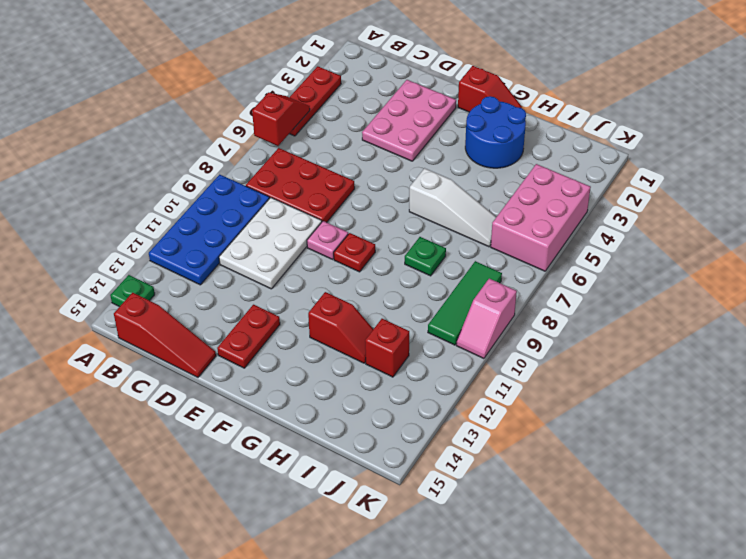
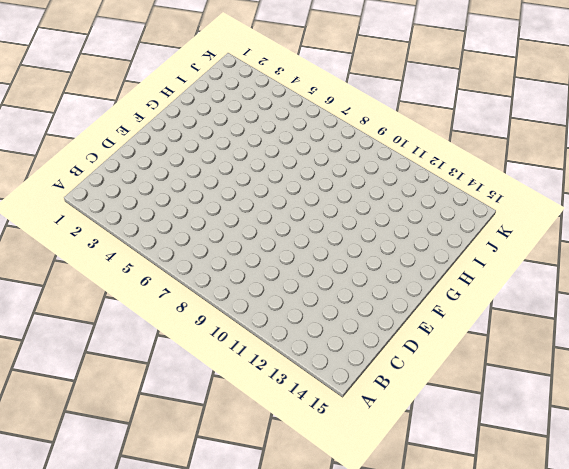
none -> red 1x3 plate [289,66,341,136]
none -> blue 2x4 plate [149,175,270,285]
none -> green 1x1 plate [110,275,155,307]

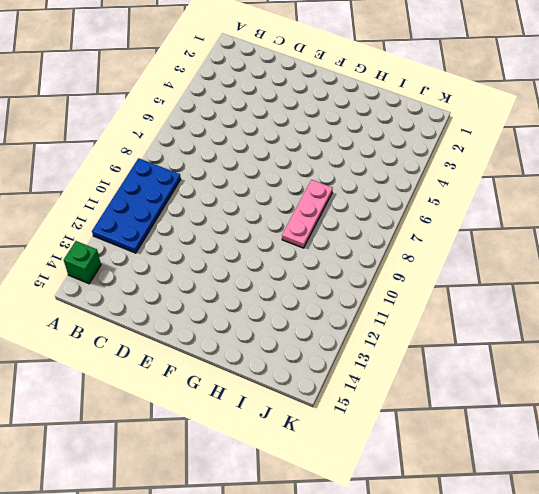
green 1x1 brick [64,241,101,284] -> green 1x1 plate [110,275,155,307]
pink 1x3 plate [282,180,333,248] -> green 1x1 plate [405,237,446,276]
none -> red 1x3 plate [289,66,341,136]
none -> red 2x3 plate [246,148,355,222]
none -> red 1x3 slope [114,293,216,377]

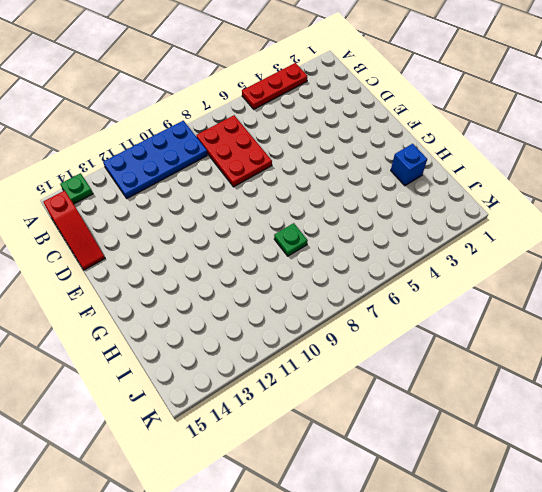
blue 1x1 brick [391,144,427,186] -> blue 2x2 round brick [465,96,526,168]
none -> white 2x3 plate [219,198,322,289]
none -> pink 2x3 plate [362,80,456,161]
none -> pink 1x1 plate [307,221,348,259]

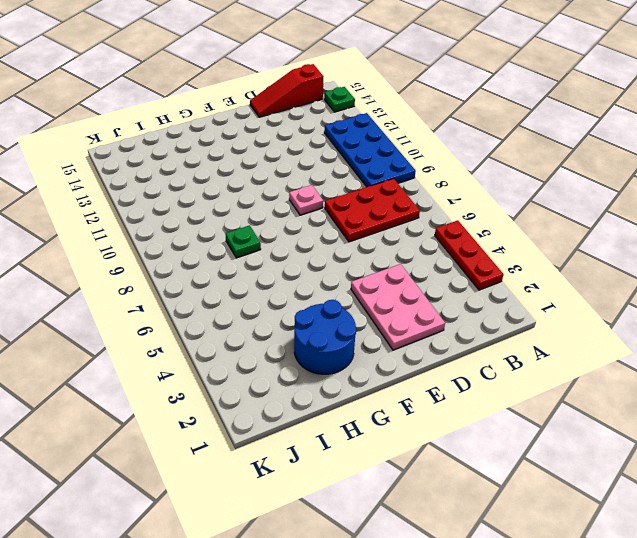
none -> white 2x3 plate [219,198,322,289]
none -> red 1x2 plate [217,305,280,368]
none -> red 1x2 slope [458,66,522,112]

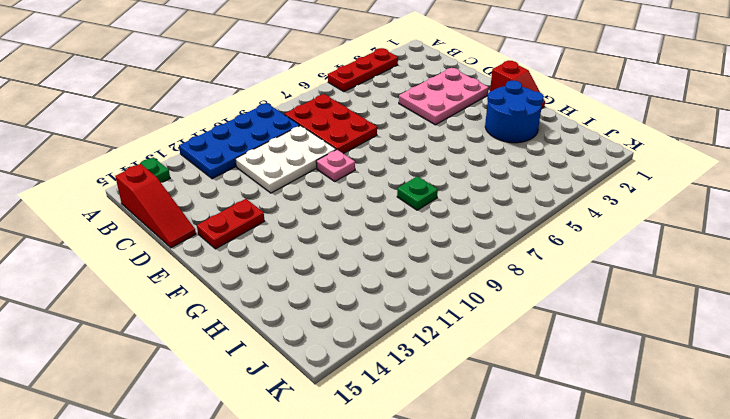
none -> red 1x1 plate [334,233,375,272]
none -> white 1x3 slope [409,168,496,247]
none -> red 1x2 slope [308,292,373,363]

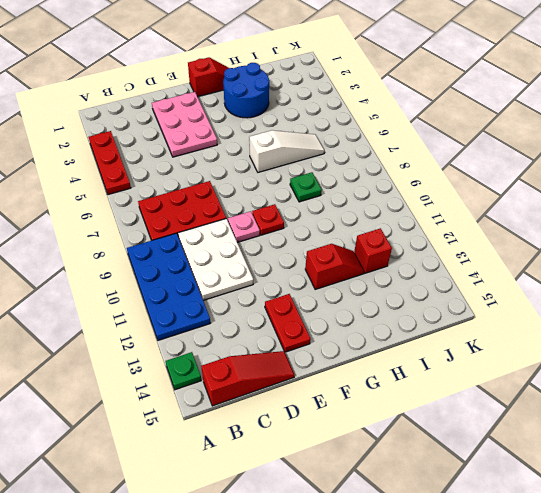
none -> pink 2x3 brick [491,164,591,271]
none -> green 1x3 tile [428,261,502,345]
none -> pink 1x2 slope [456,279,517,359]

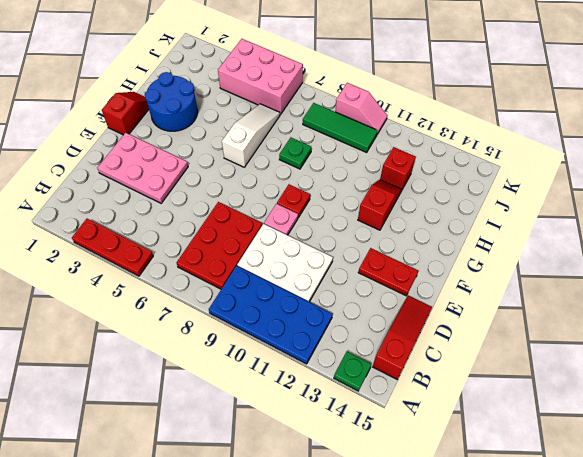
none -> red 1x2 slope [252,93,310,146]

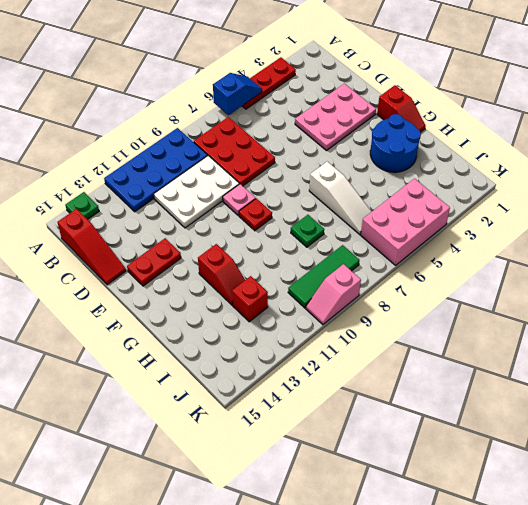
blue 1x2 slope [213,73,262,115] -> red 1x2 slope [252,93,310,146]

